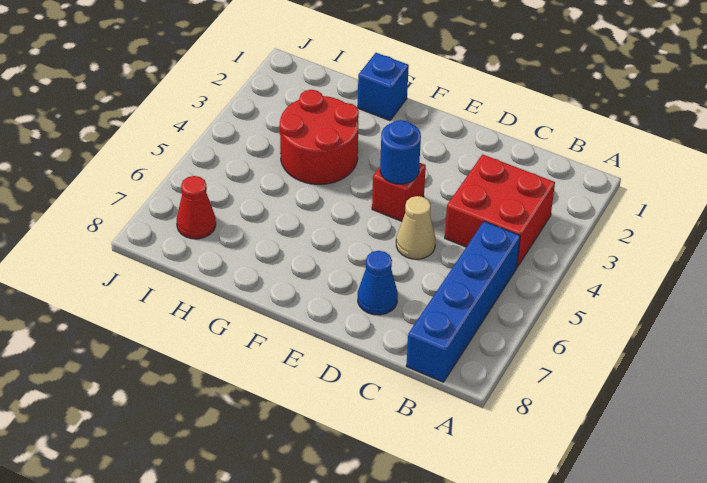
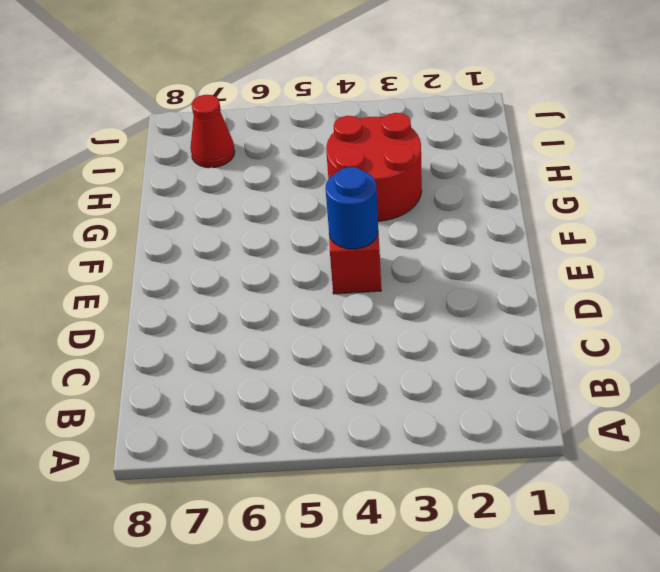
none -> red 2x2 brick [445,154,555,267]
none -> blue 1x4 brick [406,221,520,382]

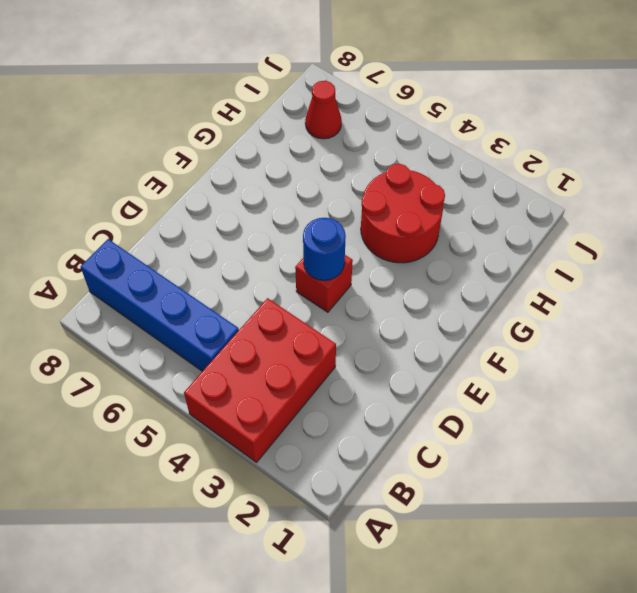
red 2x3 brick [184,298,336,462] -> red 2x2 brick [445,154,555,267]
none -> tan 1x1 cone [396,196,435,259]
none -> blue 1x1 cone [358,251,398,315]

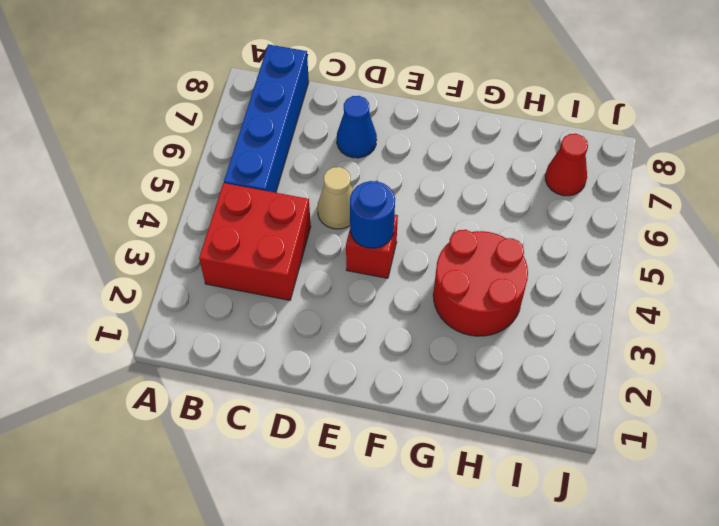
none -> blue 1x1 brick [358,53,409,120]

